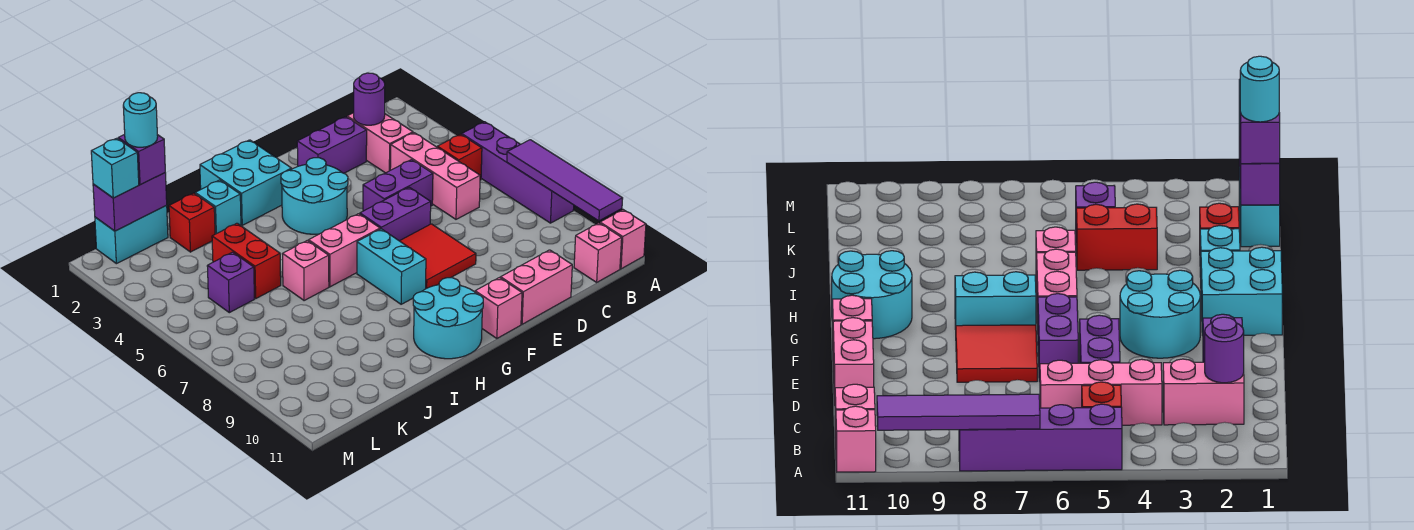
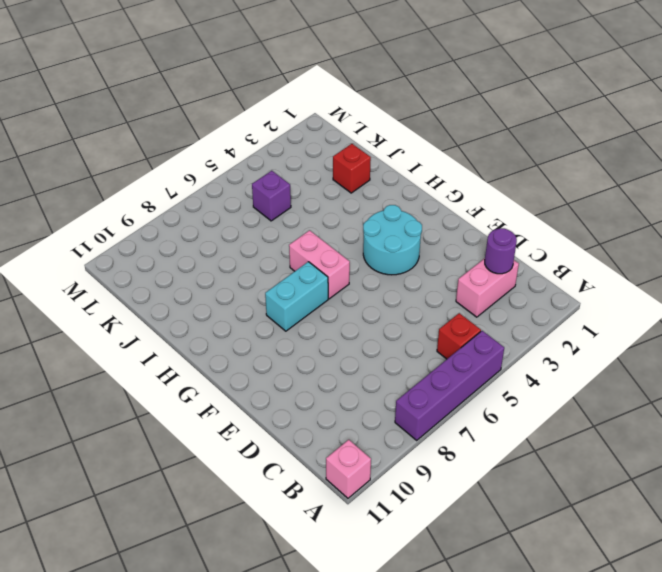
none -> pink 1x1 brick [574,223,622,282]
none -> pink 1x3 brick [390,133,480,219]
none -> purple 1x2 brick [297,117,367,173]

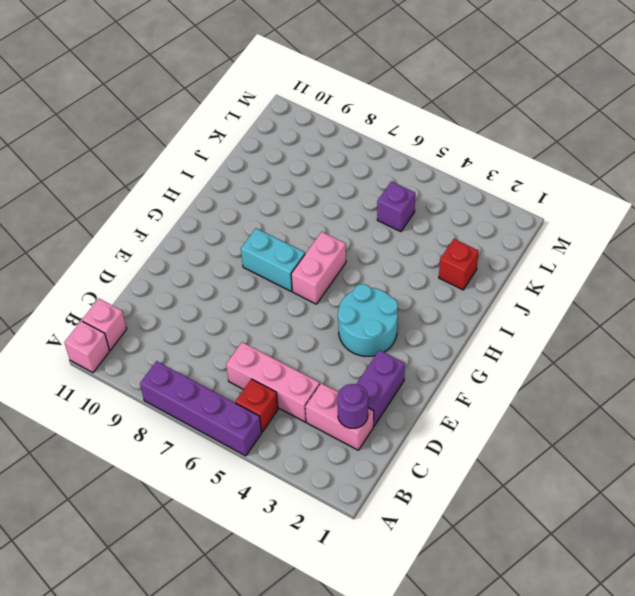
none -> purple 1x2 brick [363,160,433,211]
none -> pink 1x2 brick [501,250,572,324]
none -> purple 1x2 brick [360,187,431,241]

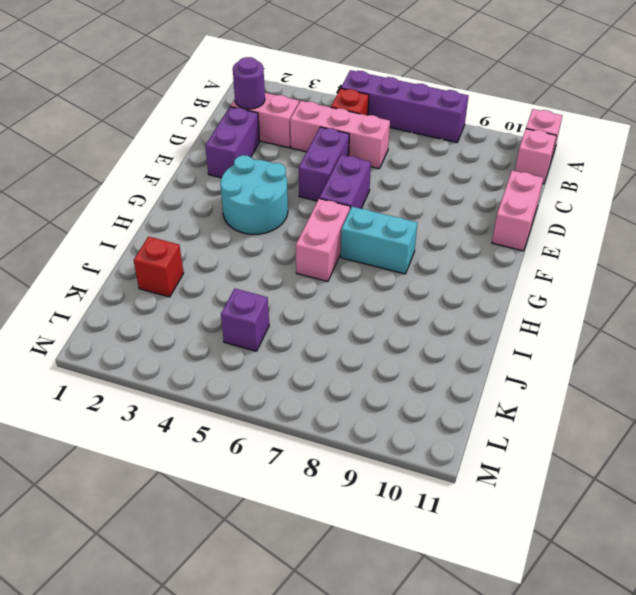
none -> red 2x2 tile [400,224,476,289]
none -> pink 1x1 brick [475,278,522,338]
none -> cyan 2x2 brick [200,140,292,225]

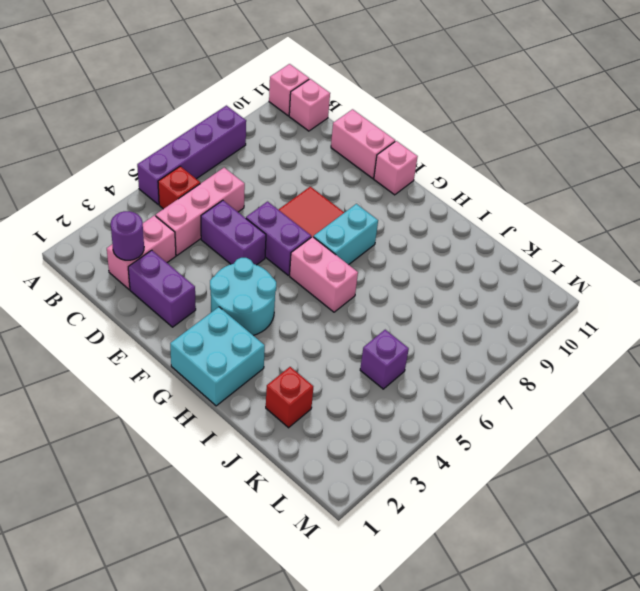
none -> cyan 2x2 round brick [413,278,483,359]
none -> cyan 1x1 brick [195,180,241,234]
none -> pink 1x1 brick [283,241,329,301]

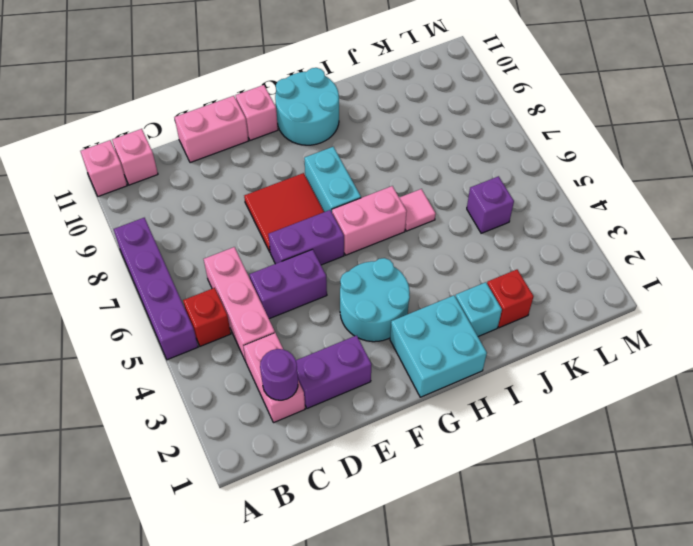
pink 1x1 tile [399,189,436,231] -> pink 1x1 brick [283,241,329,301]
none -> red 1x2 brick [212,223,281,298]
none -> cyan 1x2 brick [95,206,168,264]
none -> purple 1x4 tile [507,140,623,221]

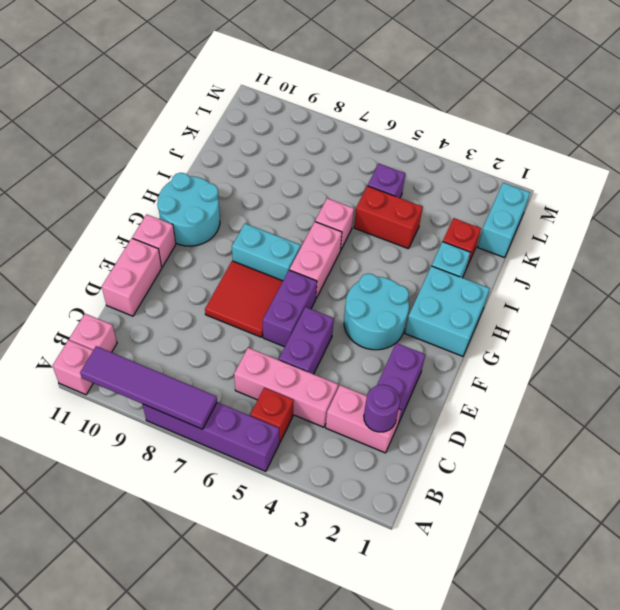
none -> purple 1x2 brick [93,173,167,231]
none -> purple 1x1 brick [118,134,165,185]
none -> cyan 1x1 brick [91,138,139,198]

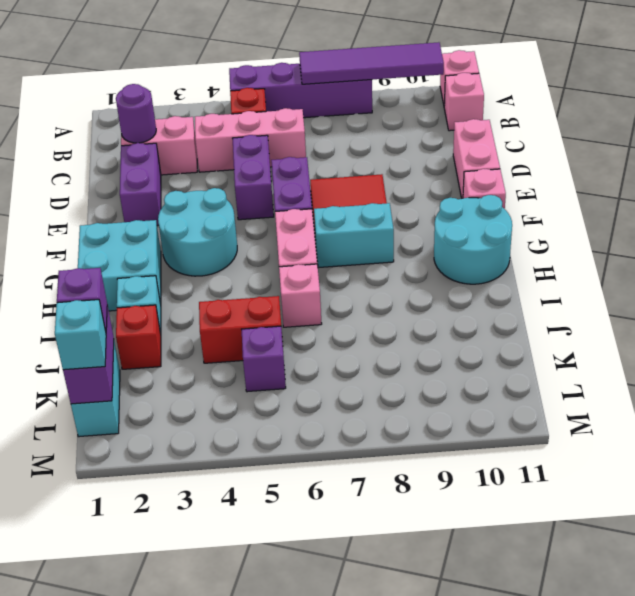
none -> cyan 1x1 round brick [123,93,158,147]

